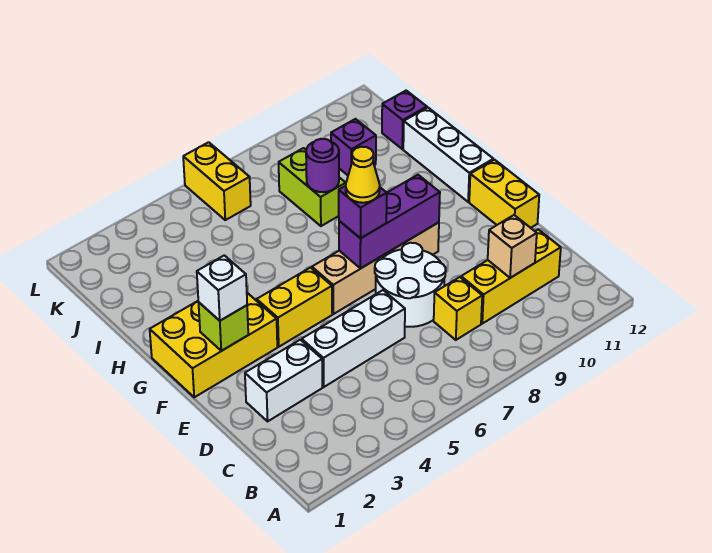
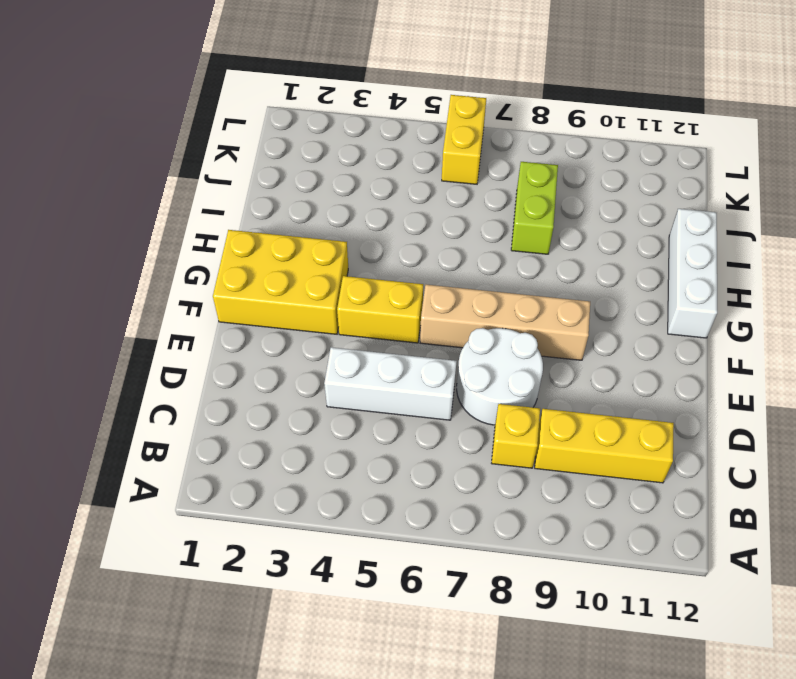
none -> white 1x2 brick [245,340,322,421]
none -> yellow 1x2 brick [469,160,539,228]
none -> purple 1x1 brick [331,119,376,175]

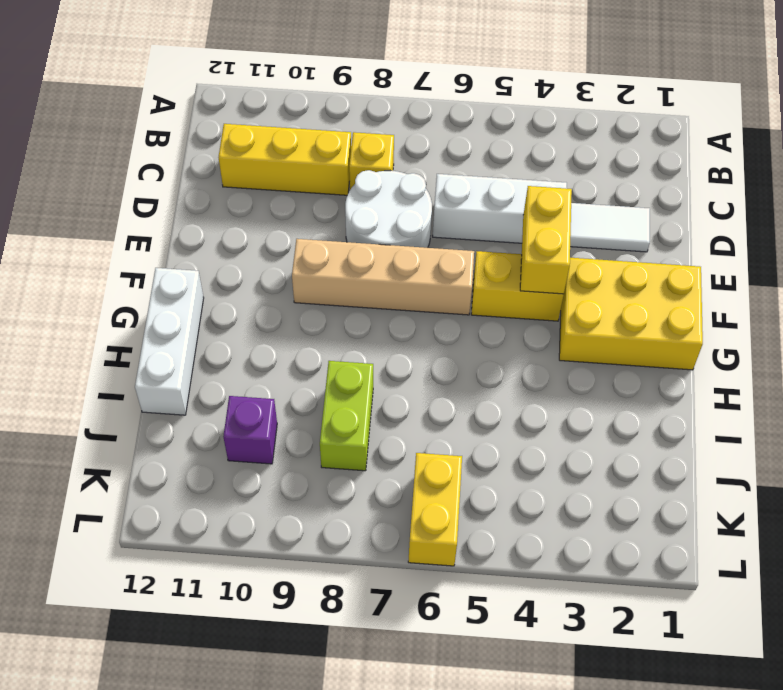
white 1x2 tile [570,203,650,252] -> white 1x2 brick [245,340,322,421]
yellow 1x2 brick [520,186,572,294] -> yellow 1x2 brick moved to [469,160,539,228]
none -> purple 1x1 brick [382,91,427,149]
none -> tan 1x1 brick [488,215,537,278]
none -> lime 1x1 brick [199,303,248,351]

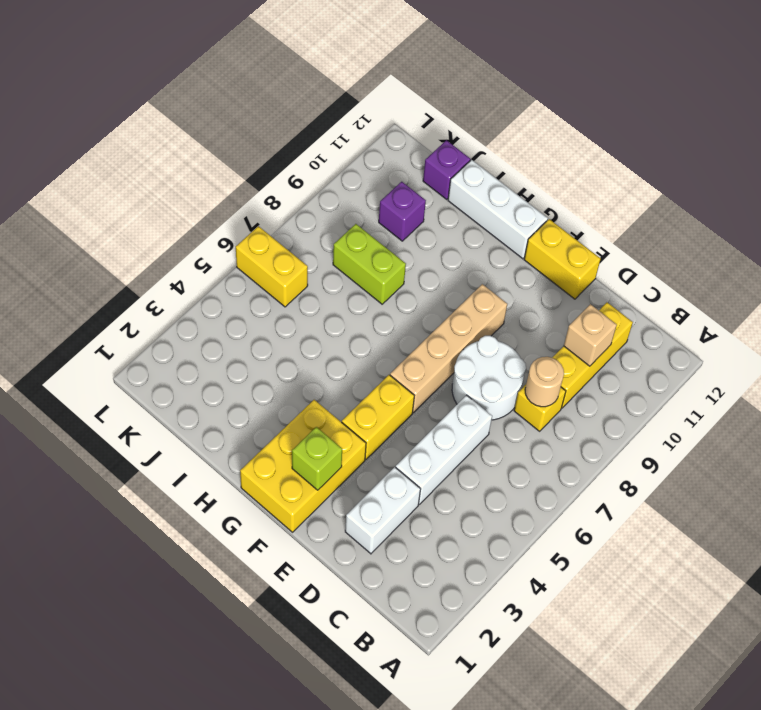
tan 1x1 round brick [525,357,564,407] -> none
none -> purple 1x3 brick [339,175,440,268]
none -> purple 1x1 round brick [306,139,339,192]
none -> white 1x1 brick [197,255,247,321]

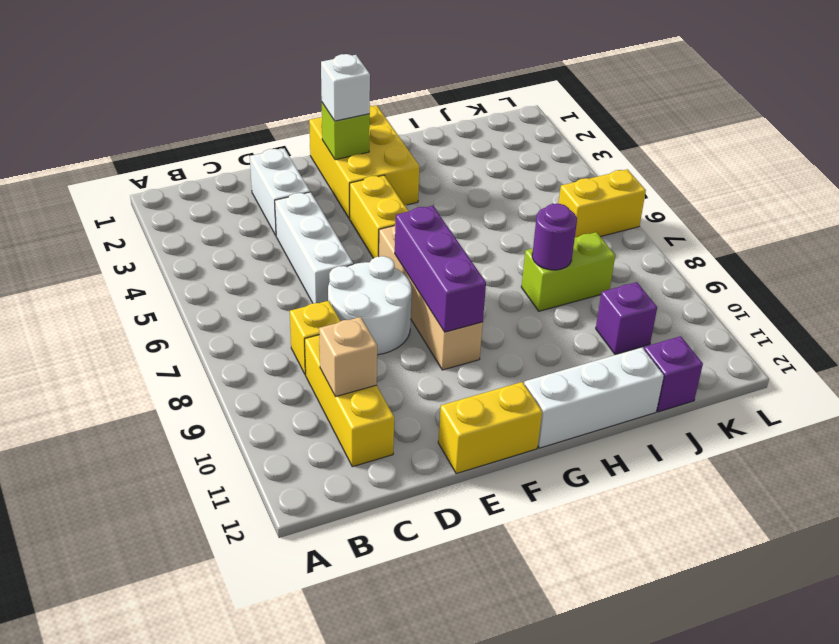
none -> purple 1x1 brick [339,186,387,238]
none -> yellow 1x1 cone [346,147,380,203]

